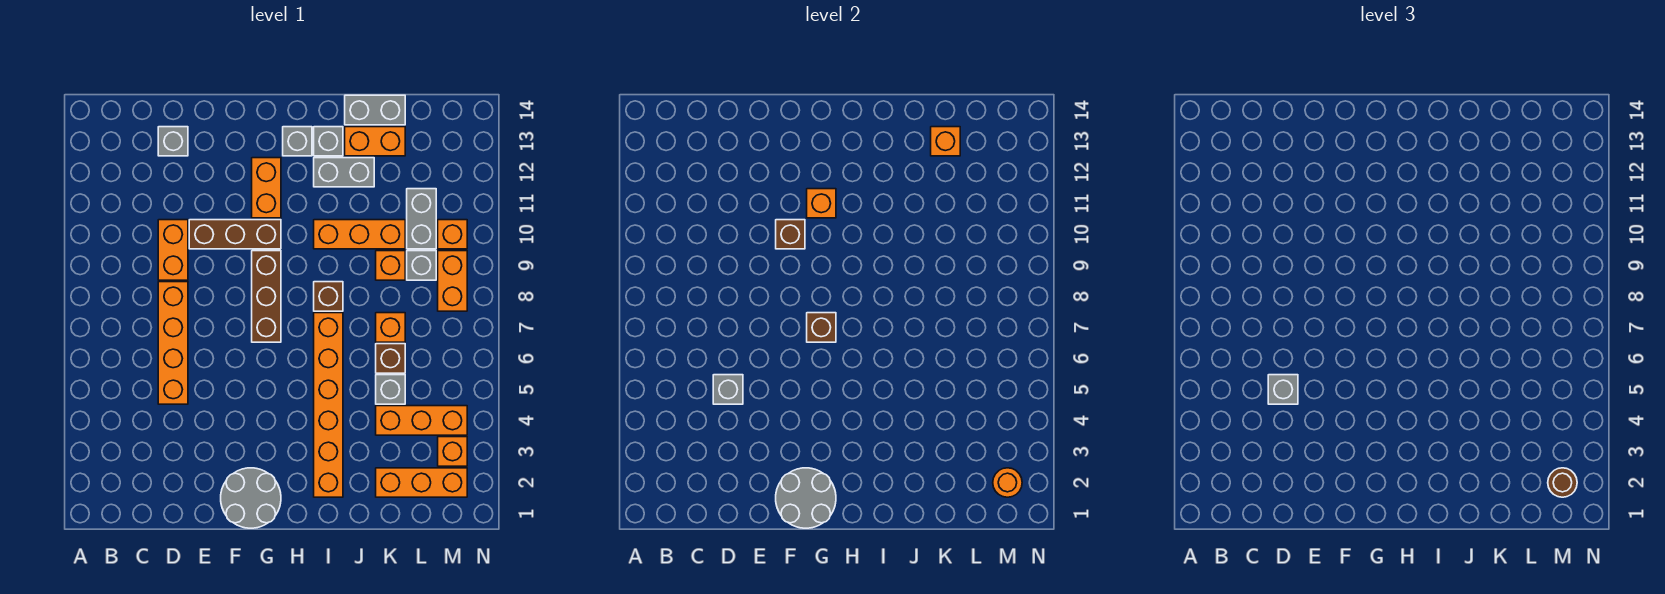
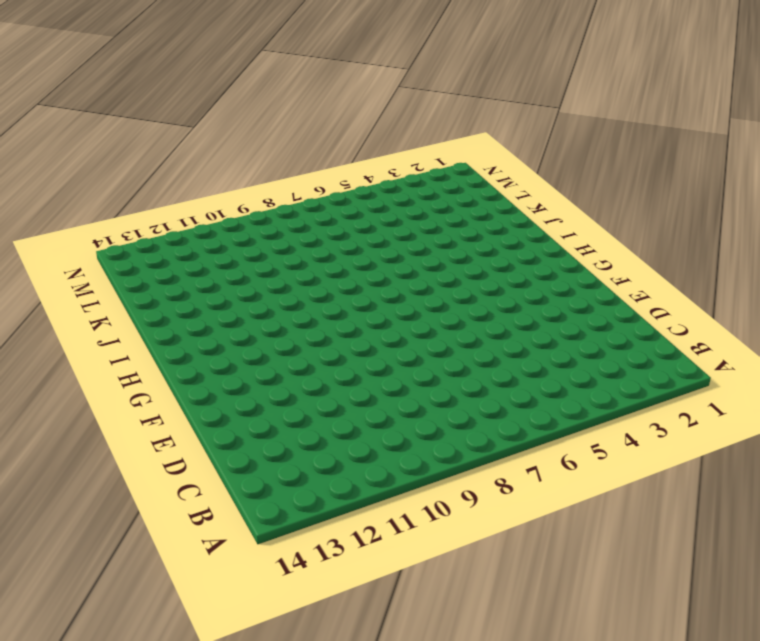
none -> orange 1x4 brick [158,282,188,404]
none -> orange 1x2 brick [158,220,188,280]
none -> grey 1x1 brick [158,127,188,156]
none -> brown 1x3 brick [189,220,281,249]

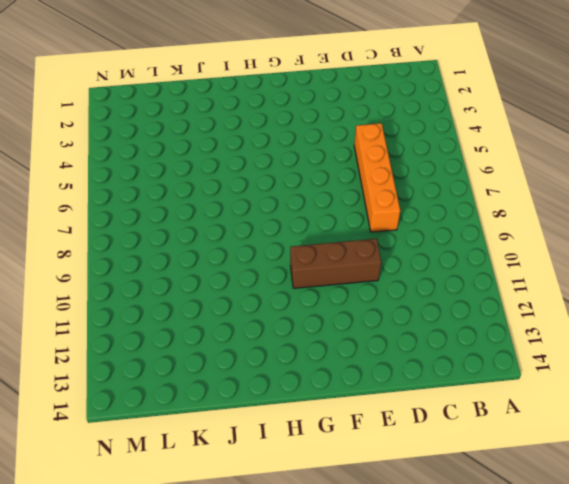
none -> orange 1x2 brick [158,220,188,280]
none -> grey 1x1 brick [158,127,188,156]
none -> grey 2x2 round brick [221,468,281,528]
none -> brown 1x3 brick [252,251,281,342]

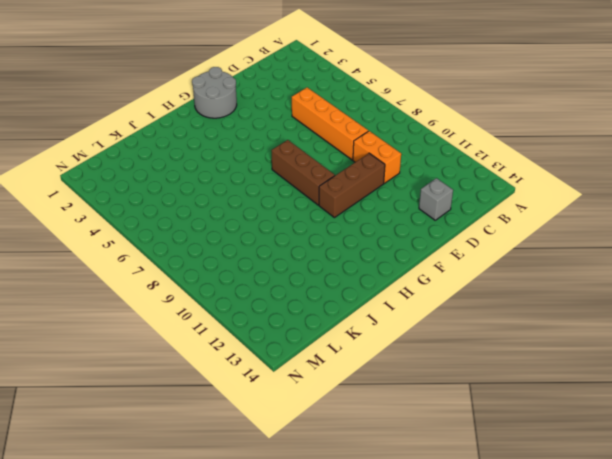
none -> orange 1x2 brick [252,158,281,218]
none -> grey 1x1 brick [283,127,312,156]
none -> orange 1x6 brick [314,313,343,497]
none -> brown 1x1 brick [314,282,343,311]

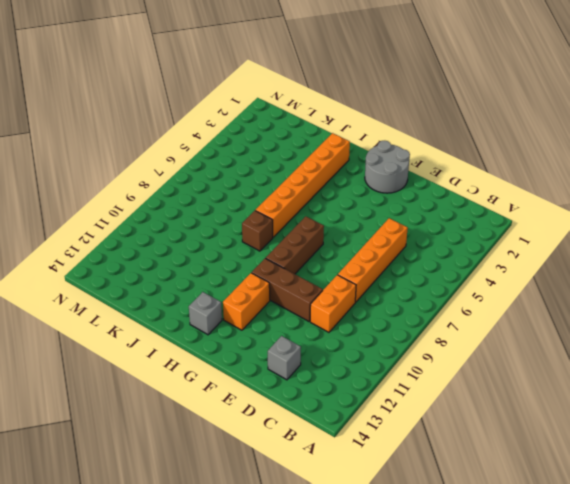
none -> orange 1x3 brick [314,220,405,249]
none -> grey 1x2 brick [314,158,374,187]
none -> grey 1x1 brick [314,127,343,156]
none -> orange 1x2 brick [345,127,405,156]

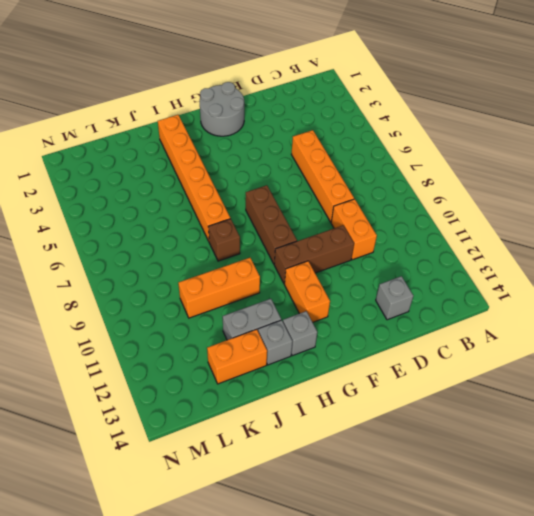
none -> grey 1x2 brick [345,95,405,125]
none -> orange 1x3 brick [376,468,467,497]
none -> orange 1x3 brick [376,406,467,435]
none -> grey 1x1 brick [376,375,405,404]

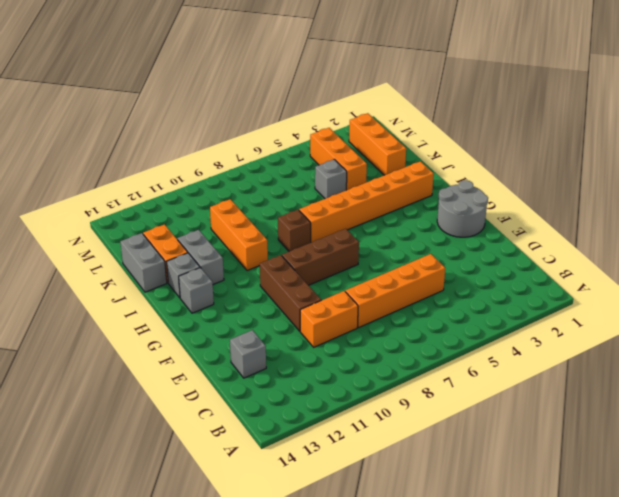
none -> orange 1x2 brick [252,158,281,218]
none -> brown 1x1 brick [376,344,405,373]
none -> orange 1x1 brick [376,313,405,342]
none -> orange 1x1 brick [376,251,405,280]

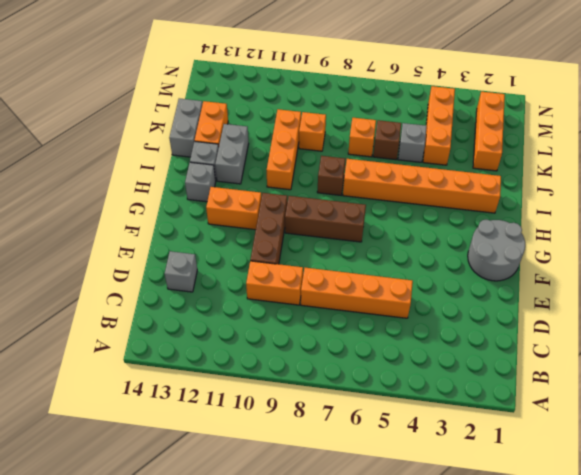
none -> grey 1x1 brick [407,251,436,280]
none -> grey 1x2 brick [407,189,436,249]
none -> orange 1x1 brick [438,437,467,466]
none -> orange 1x2 brick [438,251,467,311]

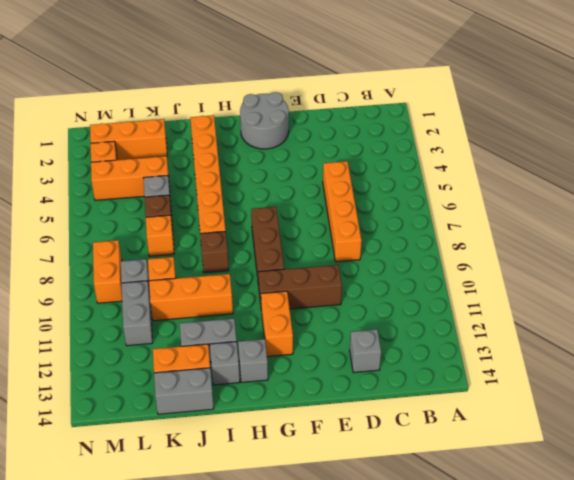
none -> orange 1x2 brick [158,220,188,280]
none -> orange 1x1 brick [438,220,467,249]
none -> grey 1x1 brick [713,375,743,404]
none -> grey 2x2 round brick [776,468,836,528]

